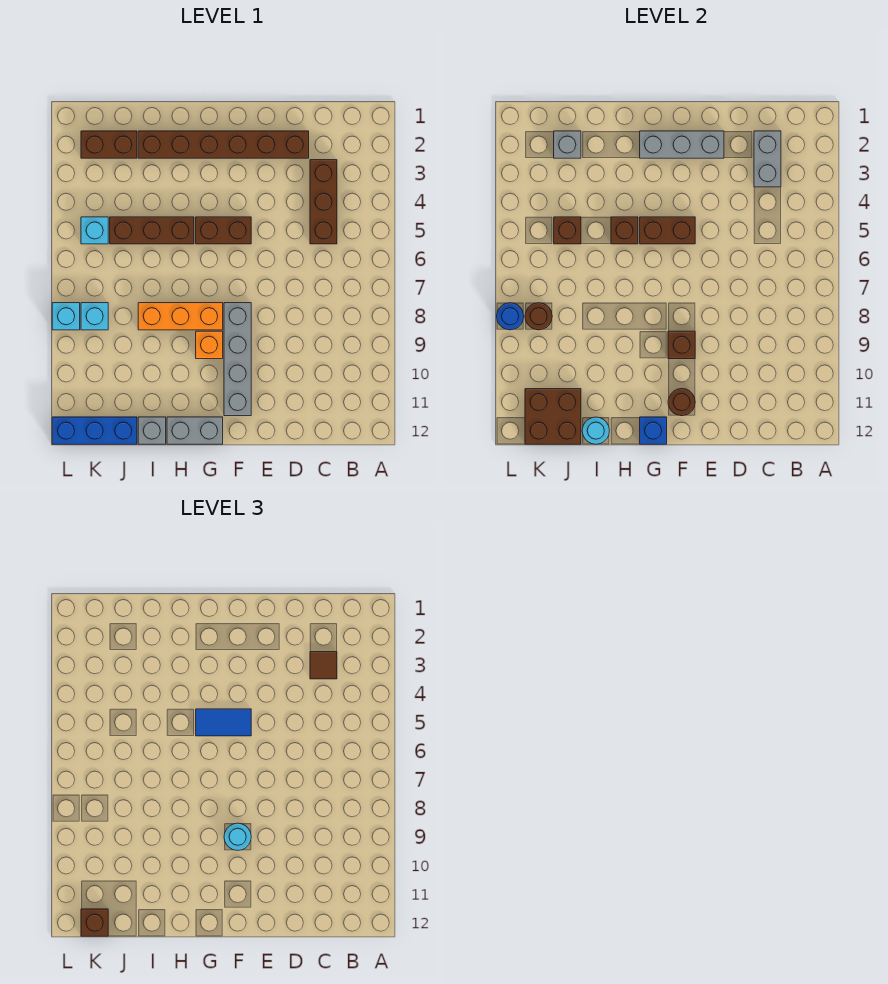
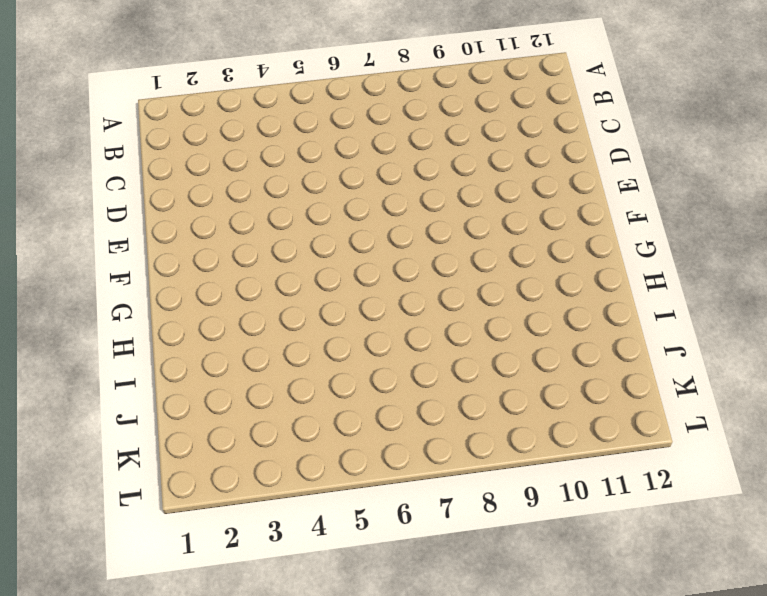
none -> brown 1x3 brick [310,160,337,244]
none -> brown 1x6 brick [138,131,309,158]
none -> brown 1x2 brick [196,217,251,244]
none -> grey 1x4 brick [224,303,251,416]

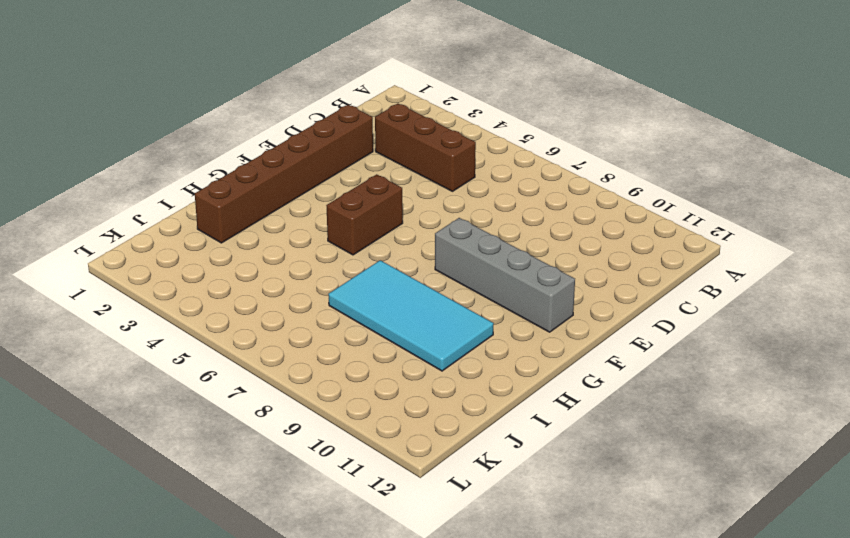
cyan 2x4 tile [329,260,494,371] -> orange 1x3 brick [138,303,223,330]
none -> orange 1x1 brick [196,331,223,359]
none -> grey 1x2 brick [167,417,223,444]
none -> brown 1x3 brick [110,217,194,244]
none -> grey 1x1 brick [138,417,166,444]

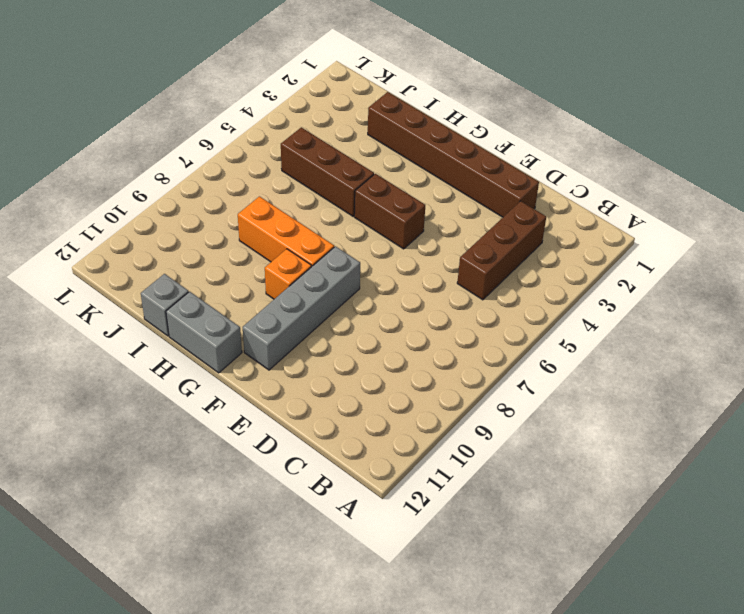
none -> brown 1x2 brick [81,131,137,158]
none -> blue 1x3 brick [52,417,137,444]
none -> cyan 1x1 brick [81,217,108,244]
none -> cyan 1x1 brick [81,303,108,330]

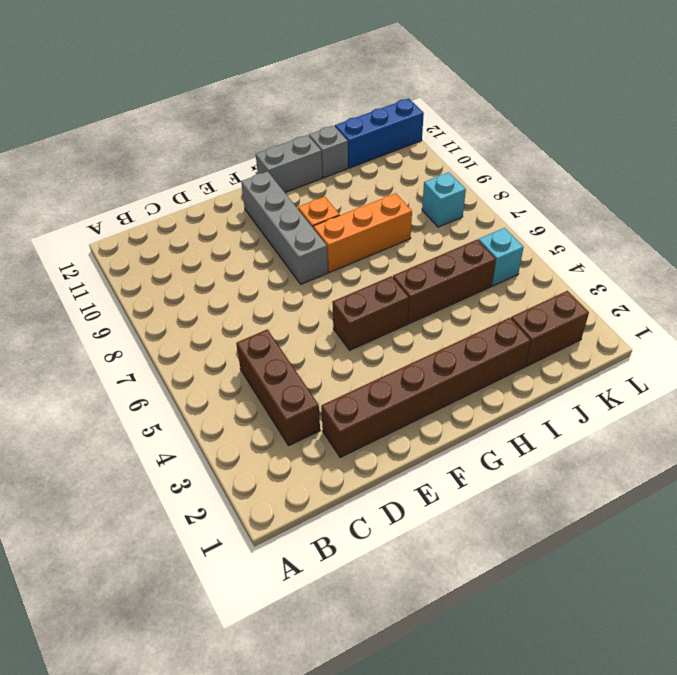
none -> cyan 1x1 brick [52,303,80,330]
none -> grey 1x2 brick [754,131,781,187]
none -> grey 1x3 brick [640,131,724,158]
none -> brown 1x2 brick [640,217,695,244]

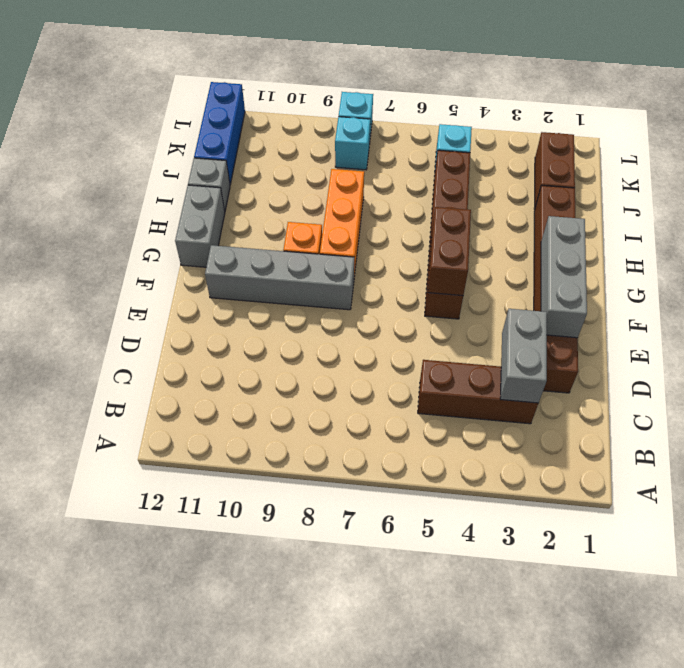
grey 1x2 brick [500,309,547,403] -> grey 1x2 brick turned to [754,131,781,187]
none -> brown 1x1 brick [668,331,695,359]
none -> brown 1x1 round brick [668,389,695,416]
none -> blue 1x1 brick [640,417,667,444]
none -> brown 1x1 brick [611,217,638,244]

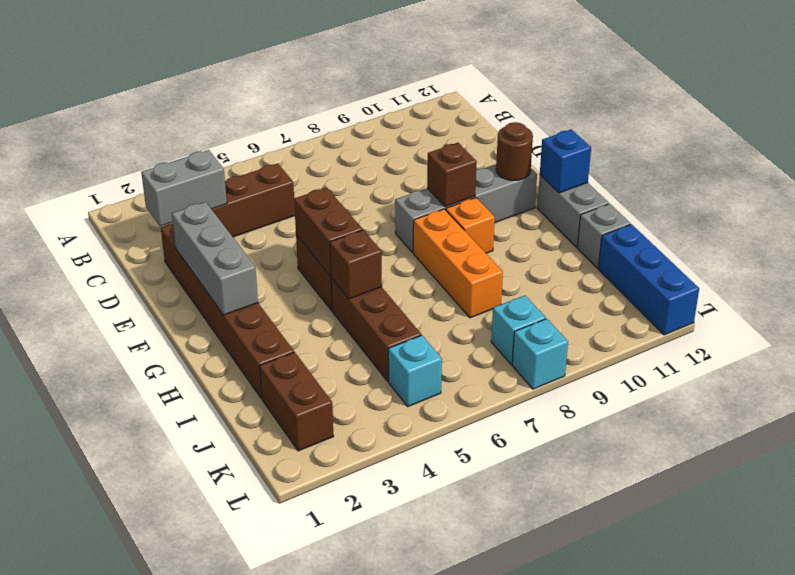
none -> cyan 1x1 round brick [582,417,609,444]
none -> grey 1x1 brick [554,131,581,158]
none -> brown 1x1 brick [554,217,581,244]
none -> brown 2x2 brick [525,389,581,444]

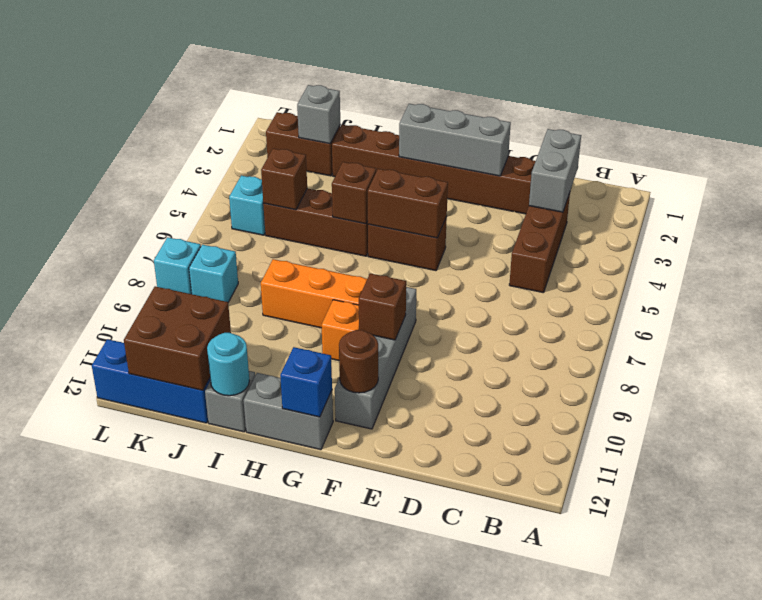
none -> brown 1x1 round brick [525,303,552,330]
none -> blue 1x1 round brick [497,303,524,330]
none -> brown 1x1 tile [310,652,337,679]
none -> blue 1x2 tile [196,709,251,736]

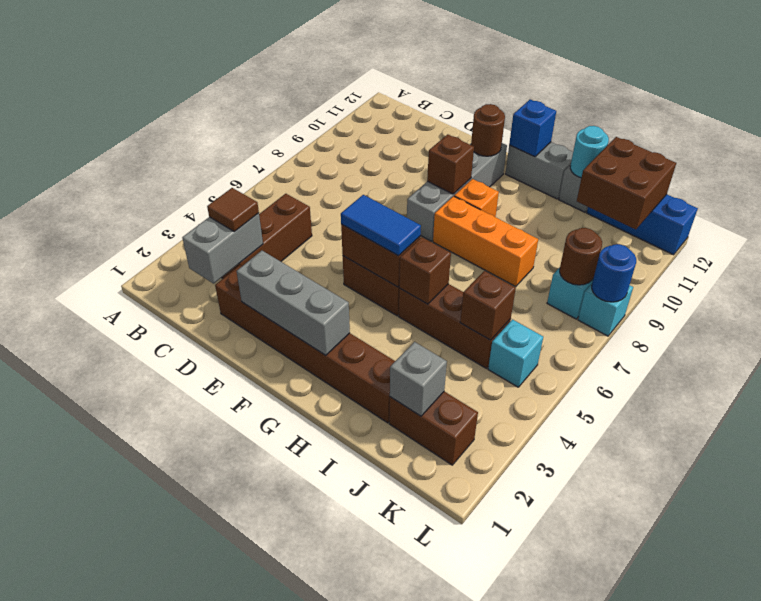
none -> cyan 1x1 round brick [224,823,251,850]
none -> brown 1x1 brick [81,909,108,936]

